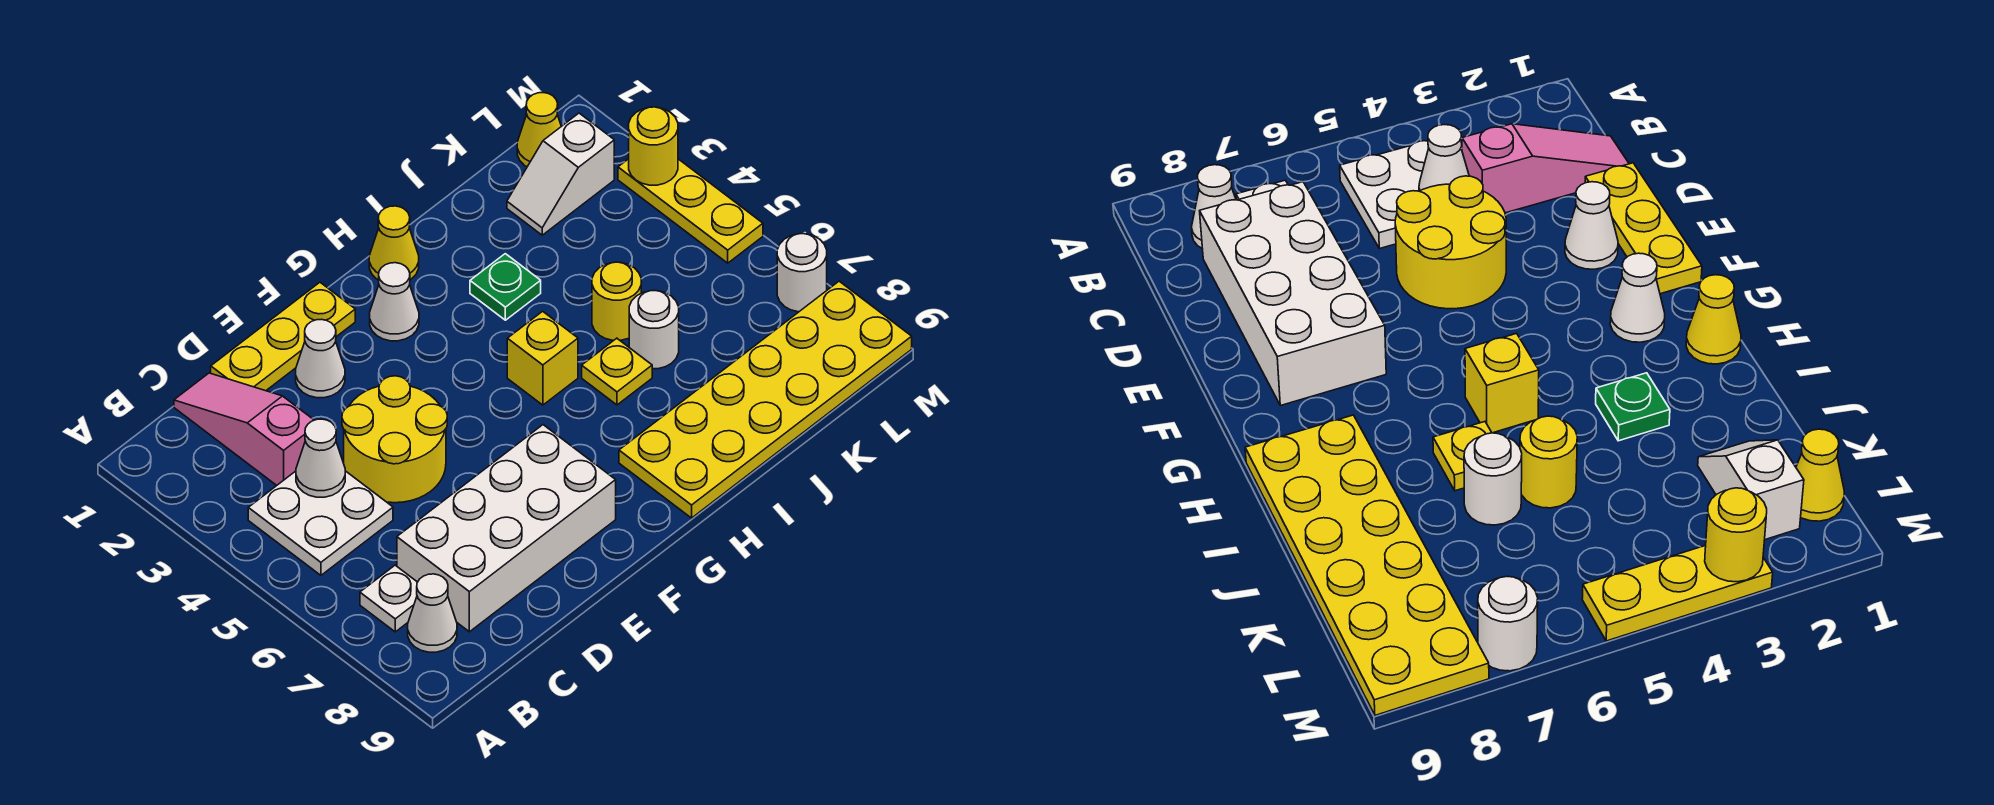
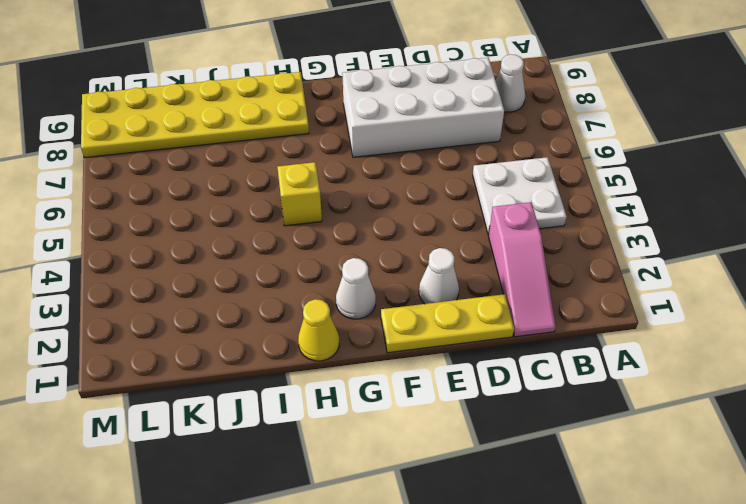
none -> white 1x1 plate [360,565,417,632]
none -> yellow 2x2 round brick [342,376,447,503]
none -> green 1x1 plate [470,254,541,320]

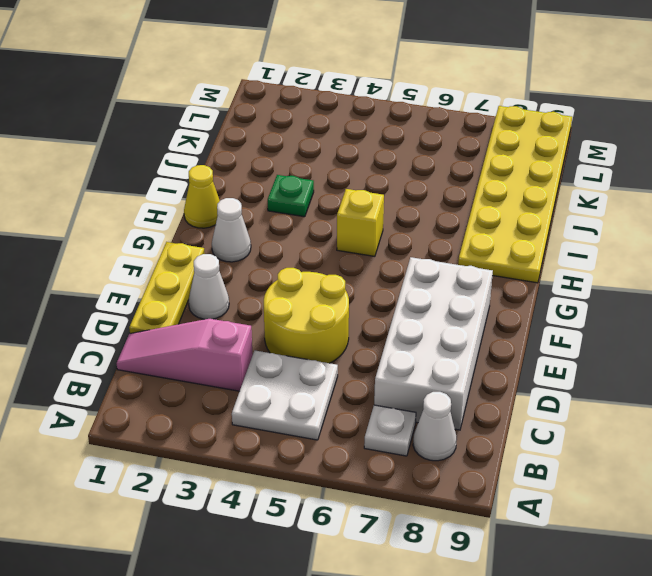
none -> yellow 1x1 plate [582,338,652,405]
none -> yellow 1x1 round brick [592,262,641,340]
none -> white 1x1 round brick [629,291,679,369]

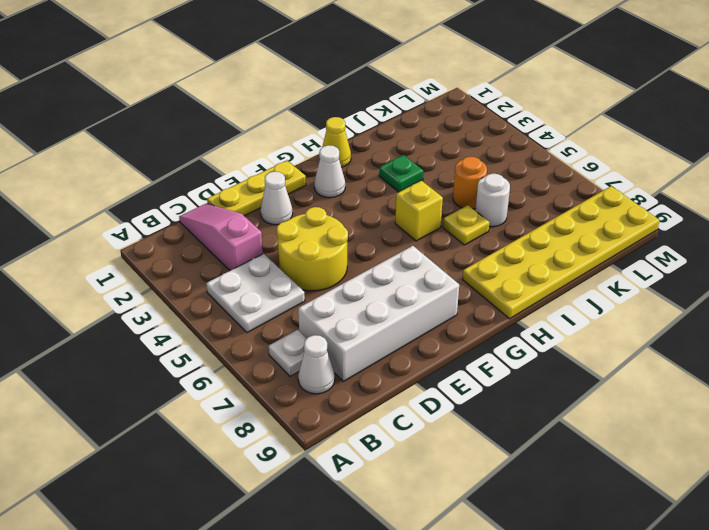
orange 1x1 round brick [453,157,487,209] -> yellow 1x1 round brick [592,262,641,340]
none -> white 1x2 slope [507,113,614,235]
none -> yellow 1x1 cone [517,93,561,167]
none -> yellow 1x3 plate [618,159,763,263]

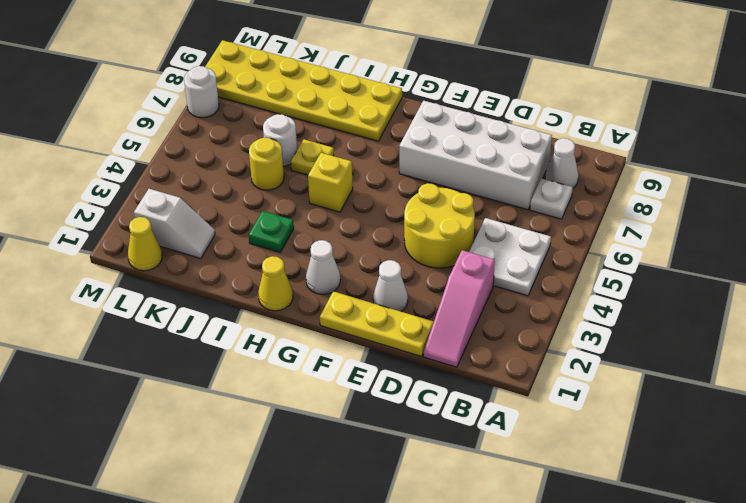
none -> yellow 1x3 plate [618,159,763,263]
none -> white 1x1 cone [296,419,345,497]
none -> yellow 1x1 round brick [629,107,678,185]

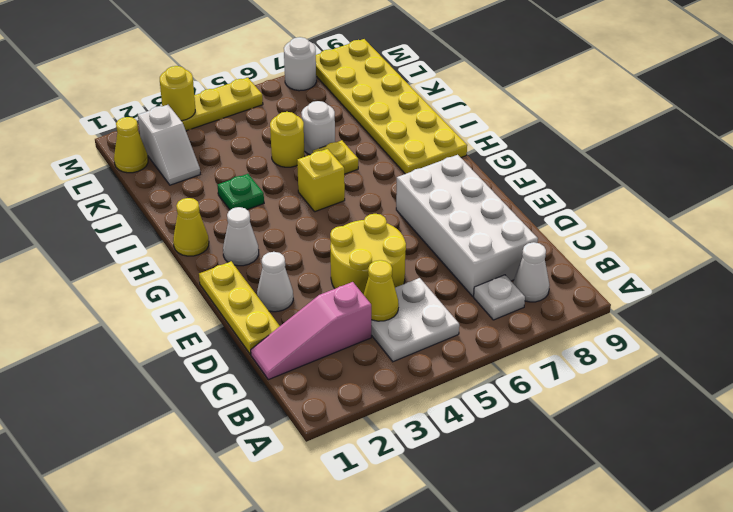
yellow 1x1 cone [363,260,399,321] -> white 1x1 cone [296,419,345,497]

